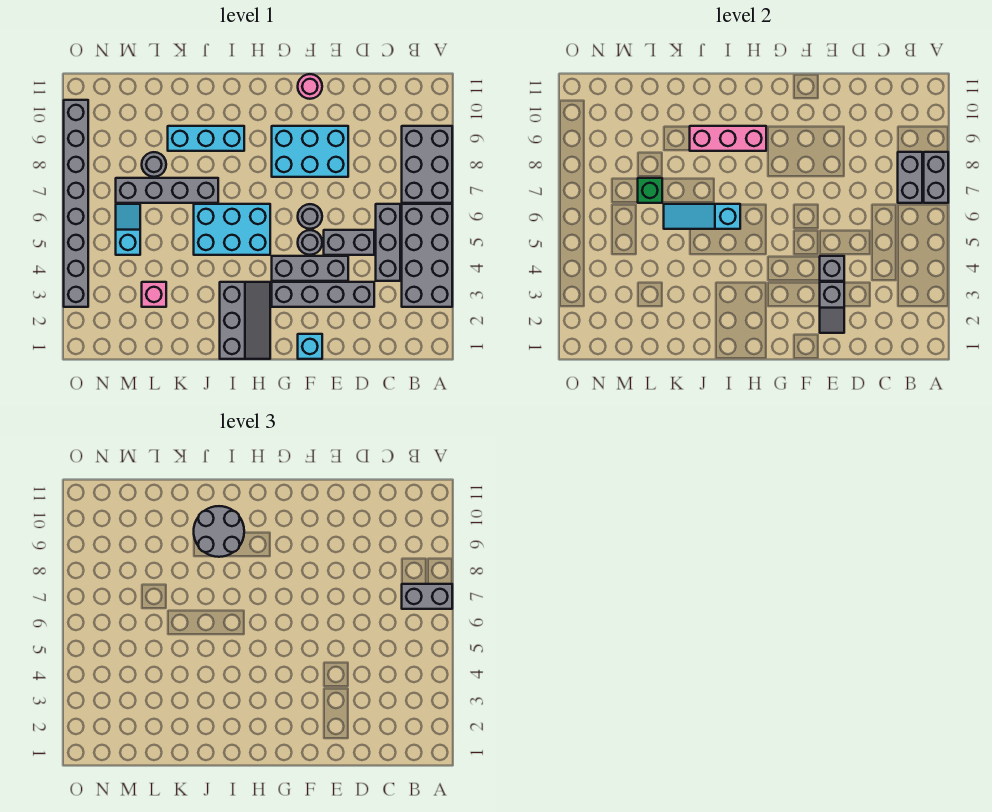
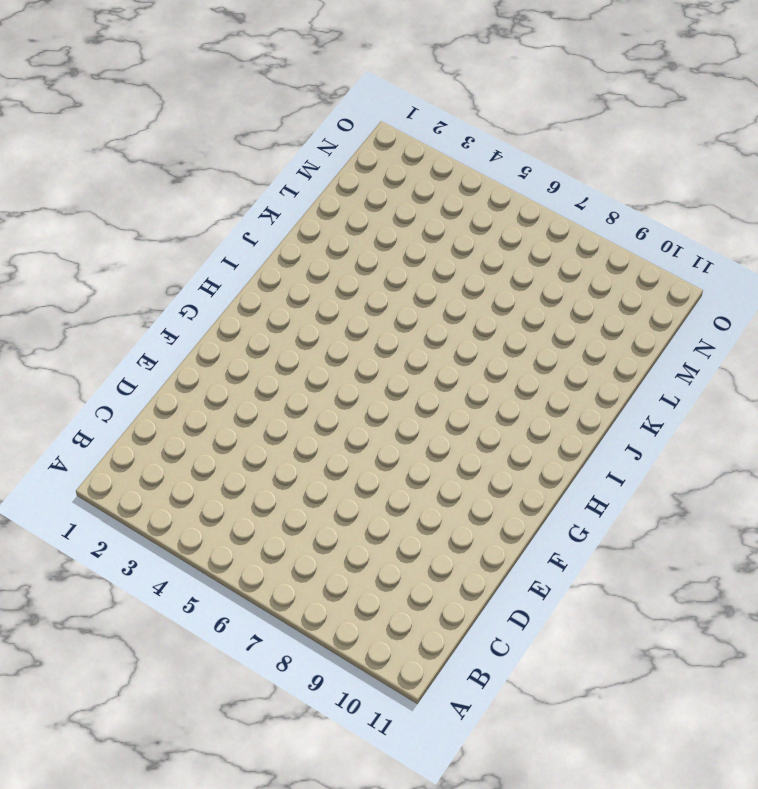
none -> grey 2x4 brick [402,204,452,307]
none -> grey 2x3 brick [402,126,452,203]
none -> grey 1x3 brick [376,204,400,281]

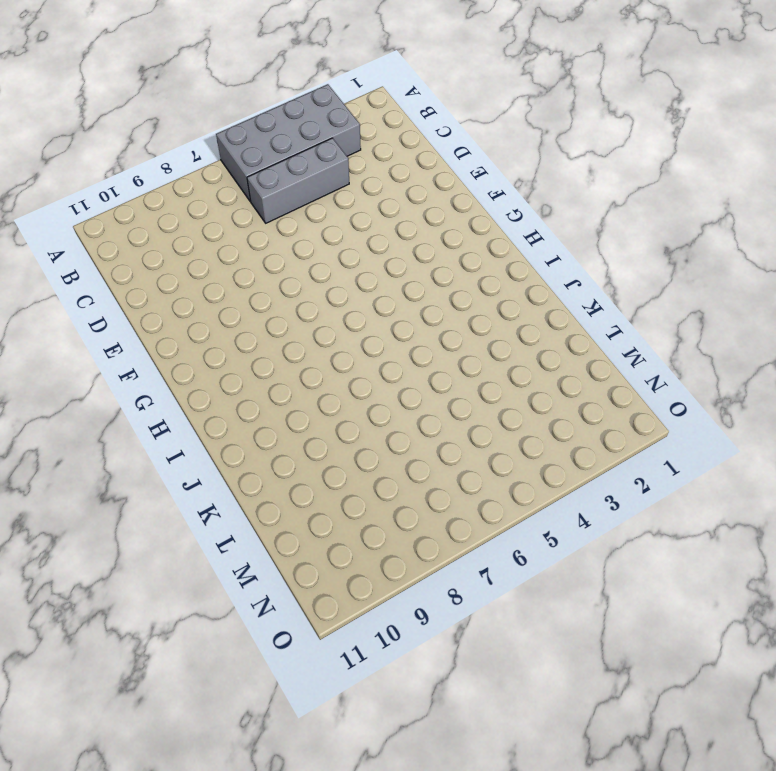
none -> grey 2x3 brick [402,126,452,203]
none -> grey 1x4 brick [272,282,374,307]
none -> grey 1x2 brick [324,230,374,255]

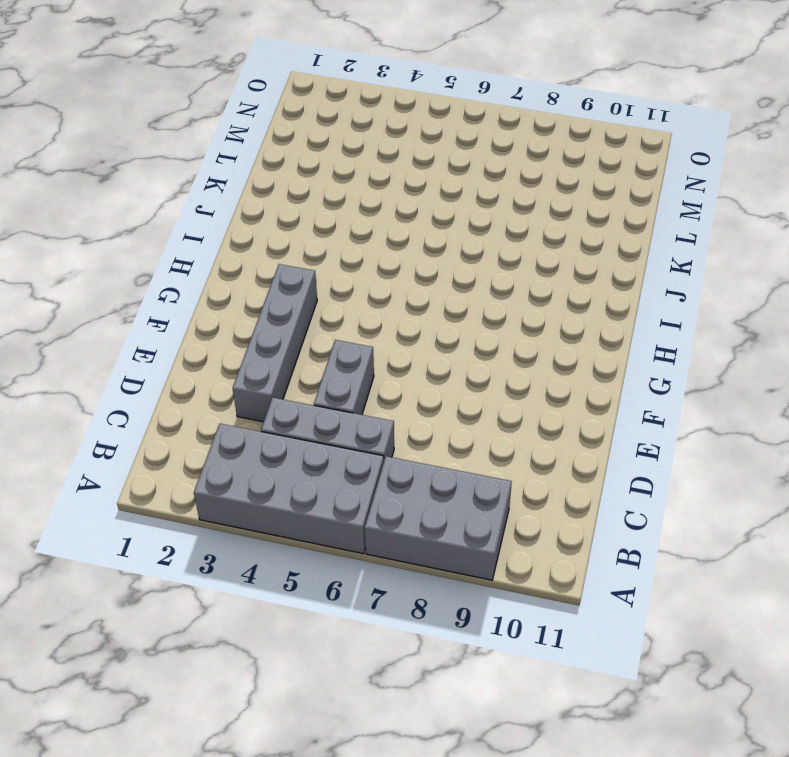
none -> grey 1x3 brick [272,256,348,281]
none -> cyan 2x3 brick [272,126,348,177]
none -> cyan 1x1 brick [298,334,322,359]

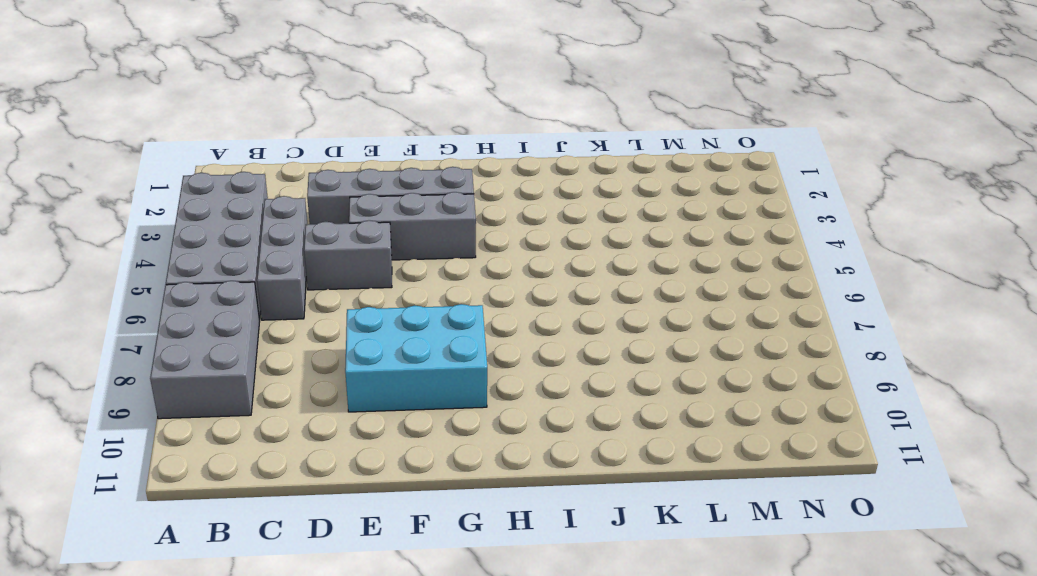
none -> cyan 1x1 brick [298,334,322,359]
none -> grey 1x1 round brick [298,230,322,255]
none -> grey 1x1 round brick [298,204,322,229]

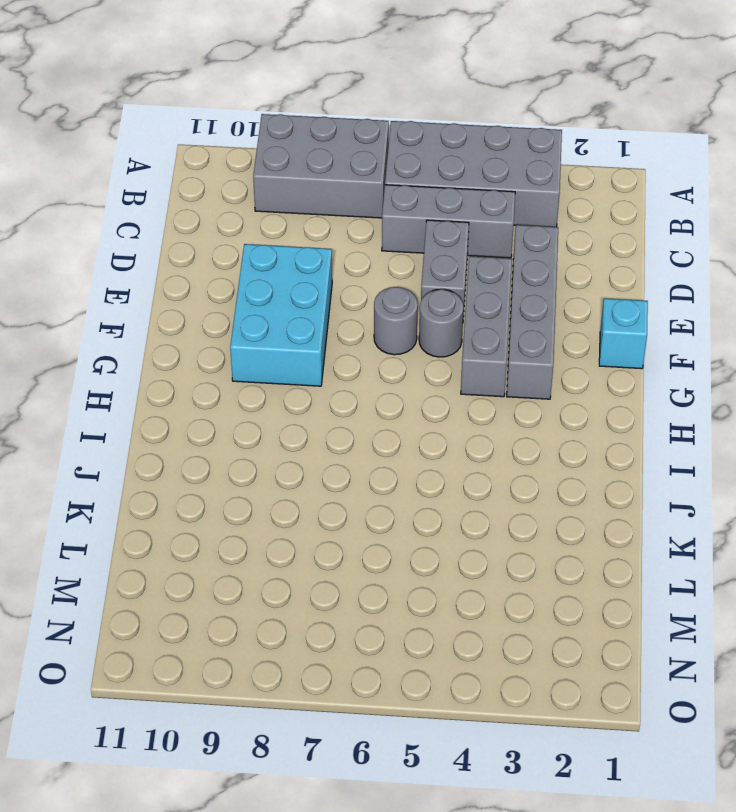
none -> pink 1x1 round brick [298,74,322,99]
none -> grey 2x3 slope [220,282,270,359]
none -> cyan 2x3 brick [194,204,270,255]

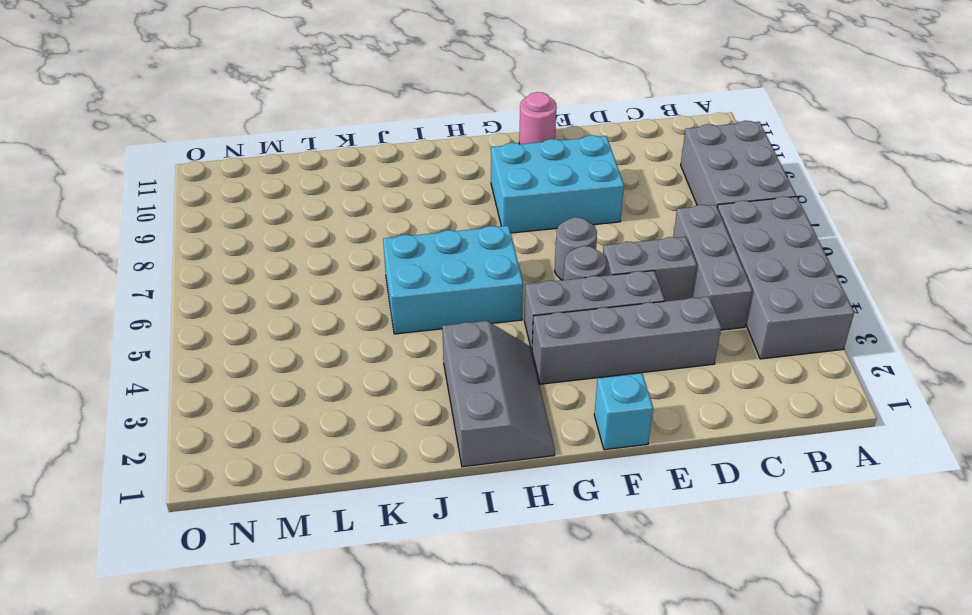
none -> cyan 1x3 brick [168,126,244,151]
none -> grey 1x4 brick [116,178,218,203]
none -> pink 1x1 brick [142,282,166,307]

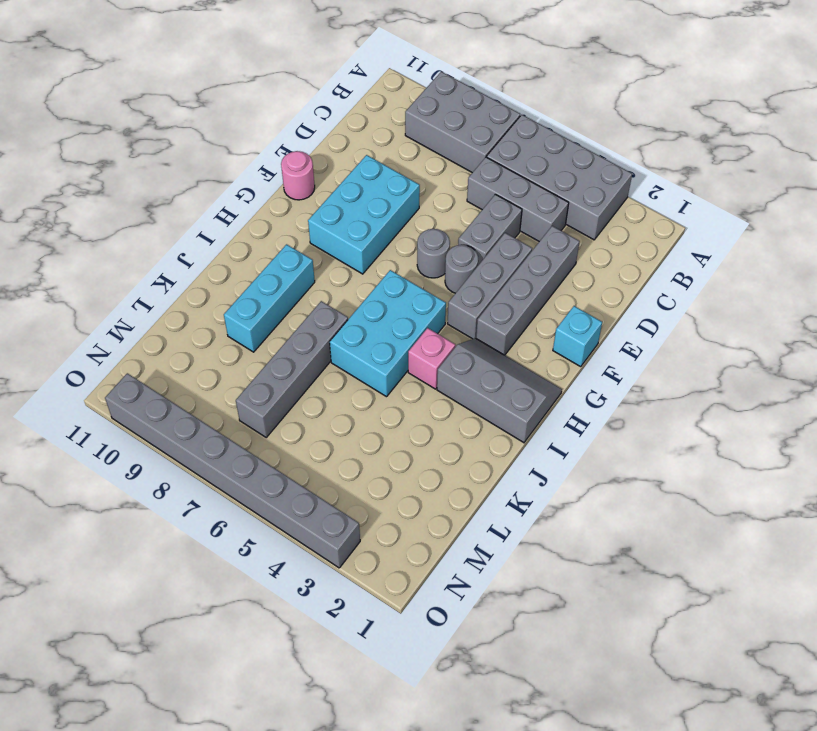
pink 1x1 brick [408,328,455,389] -> pink 1x1 brick moved to [142,282,166,307]
none -> grey 1x1 round brick [142,152,166,177]
none -> cyan 1x2 slope [116,204,140,255]
none -> grey 1x2 brick [924,152,948,203]

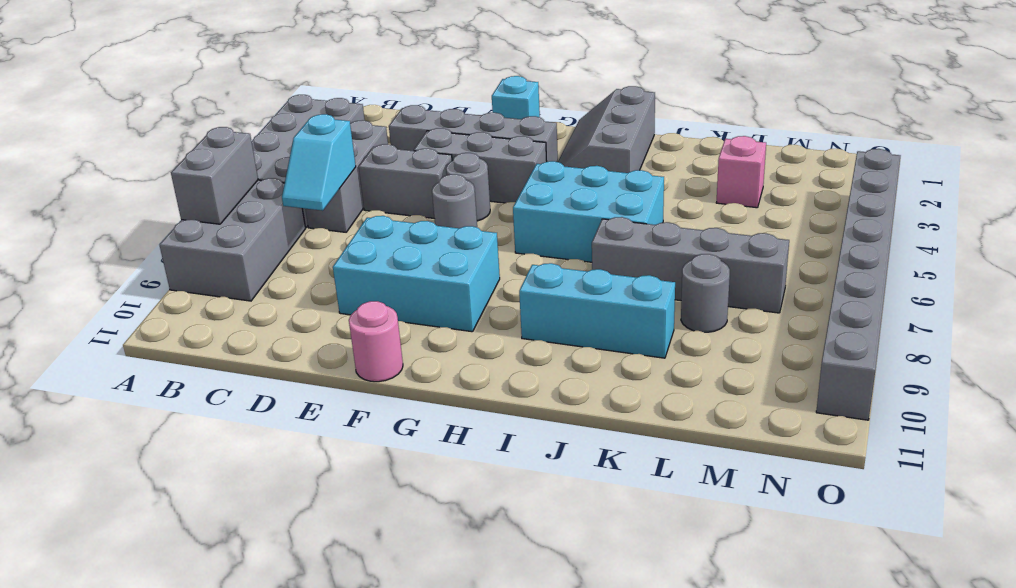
cyan 1x2 slope [282,114,356,211] -> cyan 1x2 slope moved to [116,204,140,255]
none -> grey 1x2 brick [898,152,922,203]
none -> grey 1x2 slope [820,282,844,333]
none -> grey 1x1 brick [820,256,844,281]

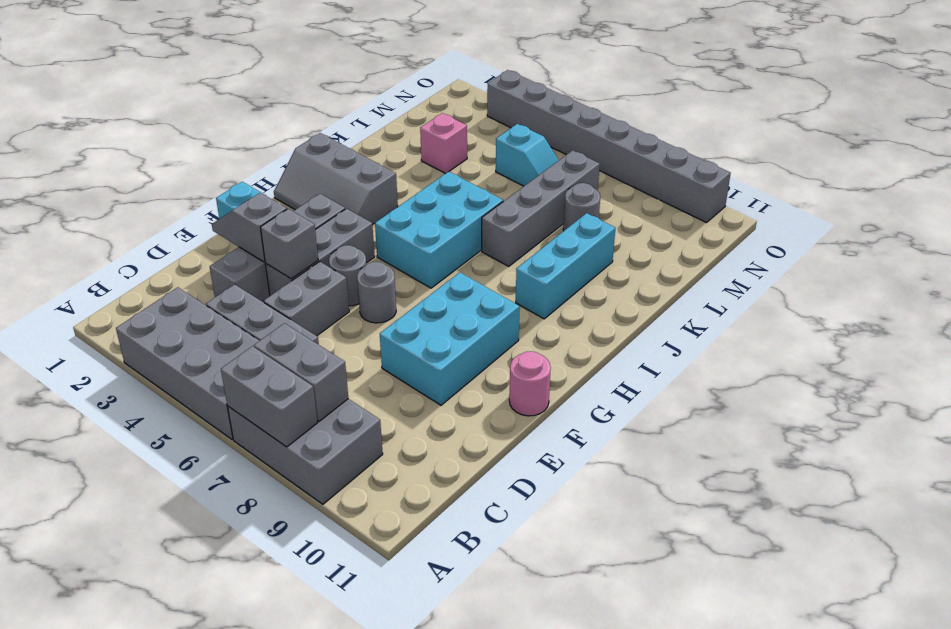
none -> pink 1x3 brick [690,126,766,151]
none -> cyan 1x3 slope [664,204,740,229]
none -> green 1x1 brick [638,178,662,203]

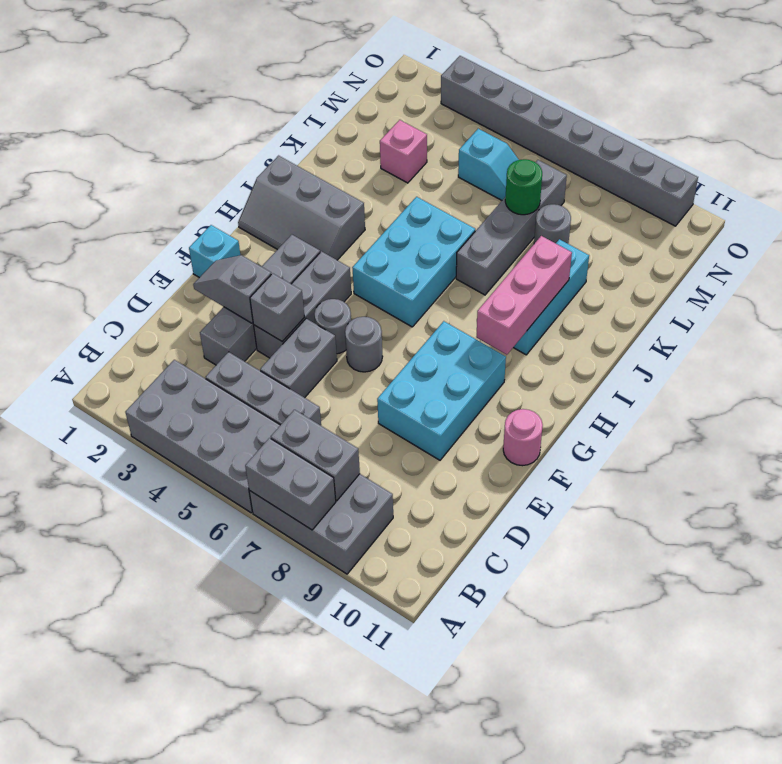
green 1x1 round brick [505,159,542,215] -> green 1x1 brick [638,178,662,203]
none -> cyan 1x3 slope [664,204,740,229]
none -> grey 1x2 brick [402,584,452,609]
none -> grey 2x2 round brick [194,506,244,557]

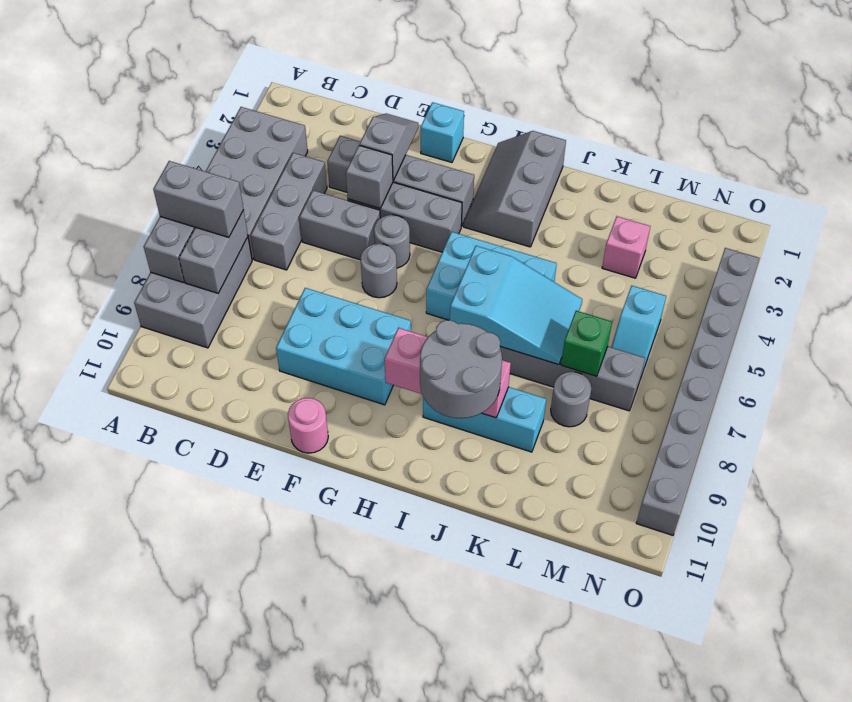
cyan 2x3 slope [450,246,582,365] -> cyan 1x3 slope [664,204,740,229]

